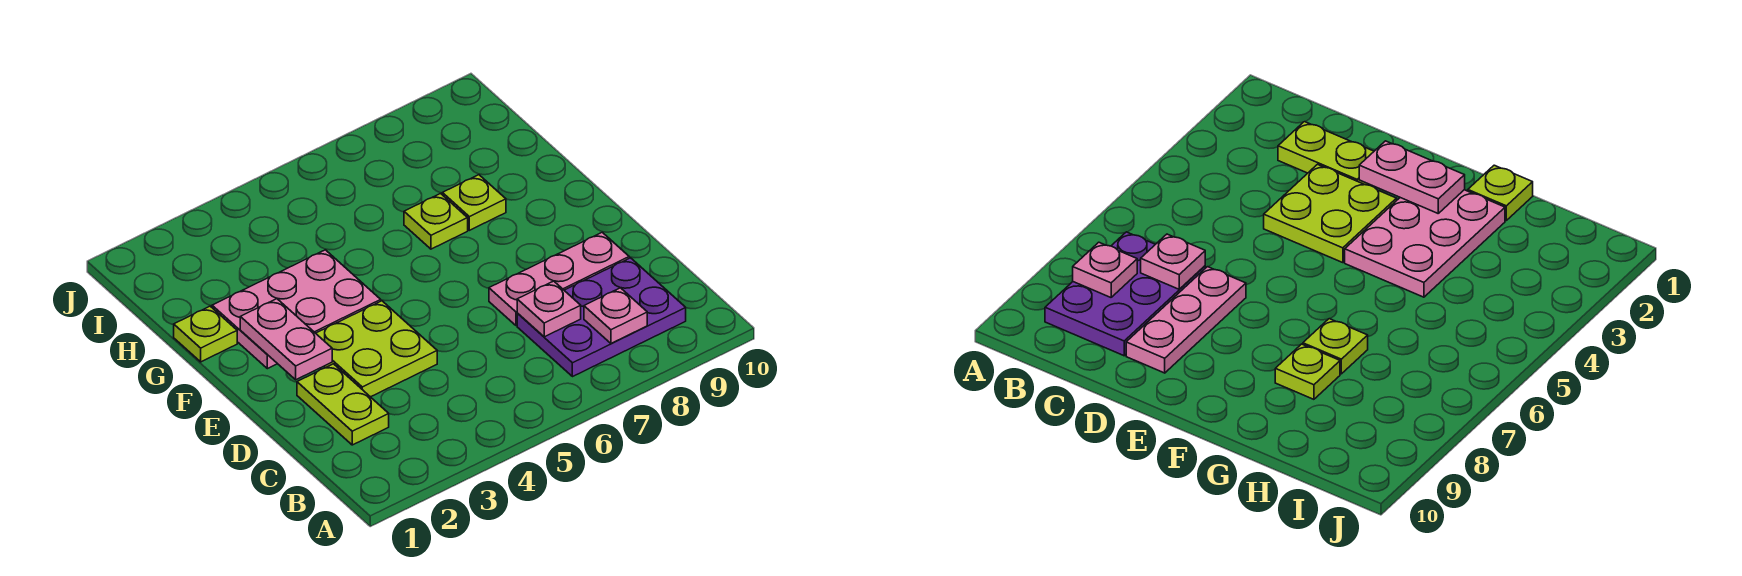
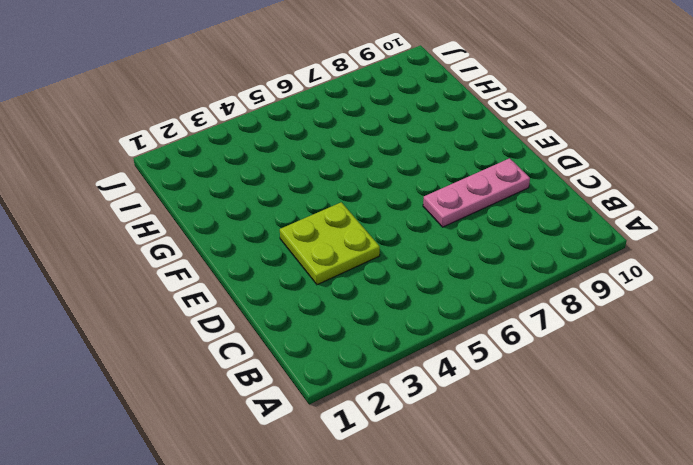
none -> purple 2x3 plate [517,258,686,377]
none -> lime 1x2 plate [297,364,389,445]

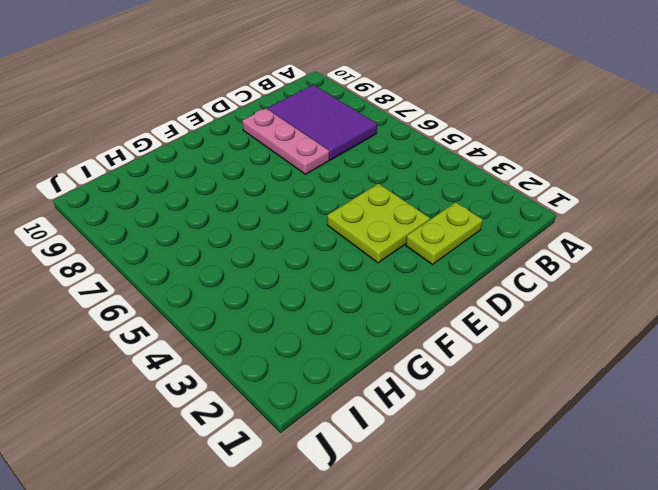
purple 2x3 tile [267,85,377,160] -> purple 2x3 plate [517,258,686,377]
none -> pink 2x3 plate [212,250,381,369]
none -> lime 1x1 plate [174,306,237,362]

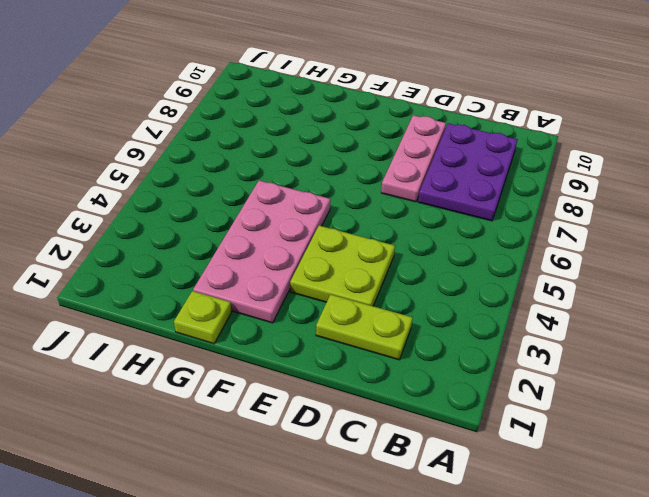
pink 2x4 plate [193,180,330,323] -> pink 2x3 plate [212,250,381,369]
none -> lime 1x1 plate [404,194,468,249]
none -> lime 1x1 plate [442,175,506,230]

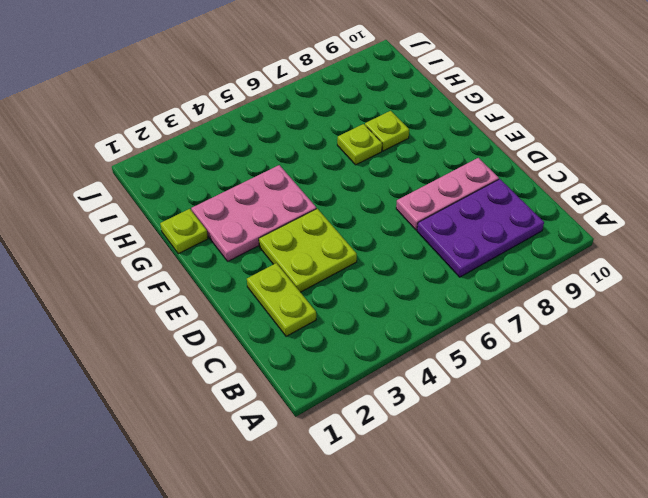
none -> pink 1x1 plate [584,288,647,343]
none -> pink 1x1 plate [517,281,581,337]

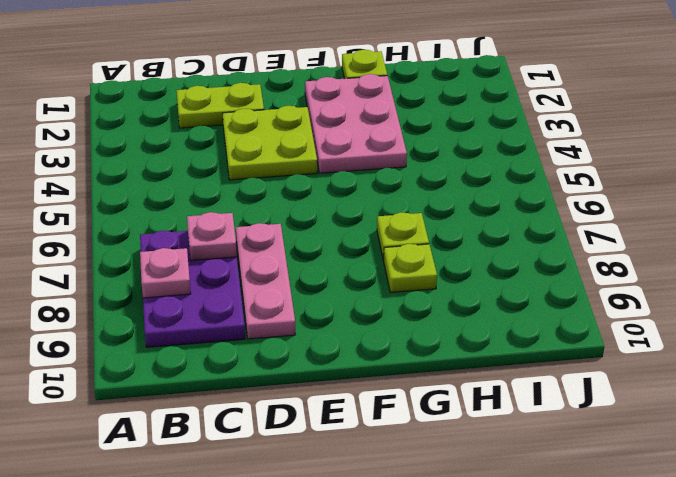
none -> pink 1x2 plate [240,299,332,380]

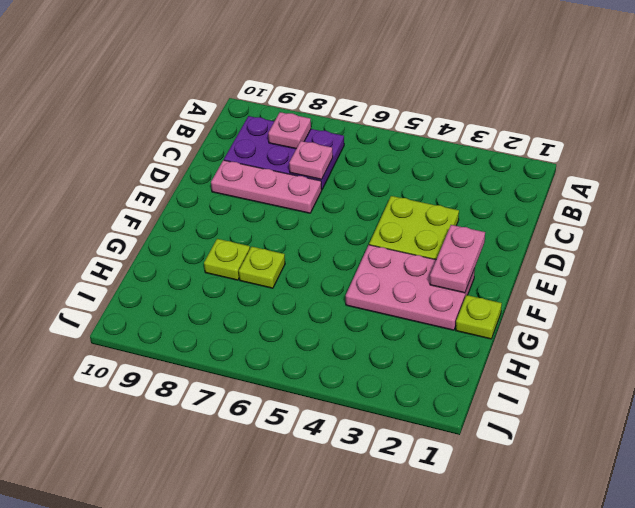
none -> lime 1x2 plate [297,364,389,445]

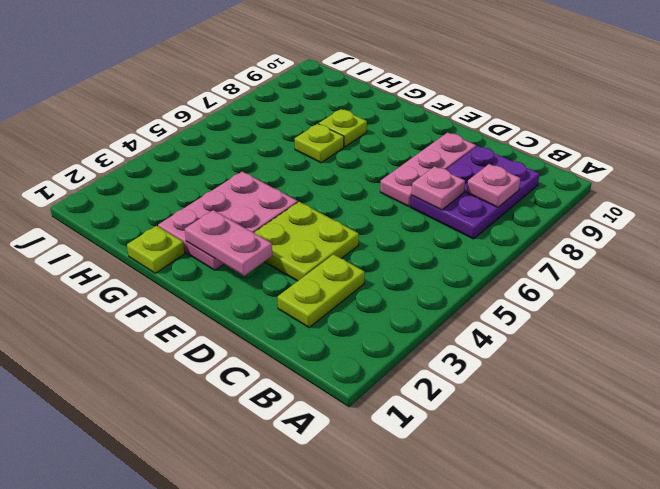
lime 1x2 plate [278,254,365,327] -> lime 1x2 plate turned to [297,364,389,445]

